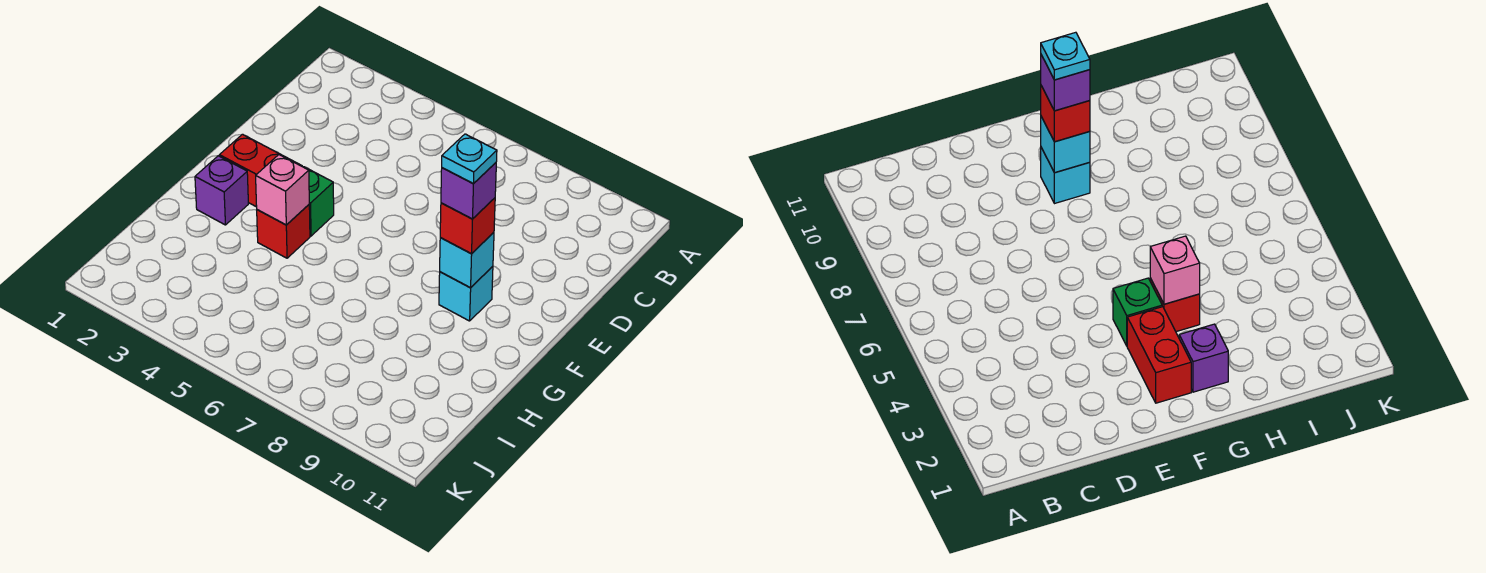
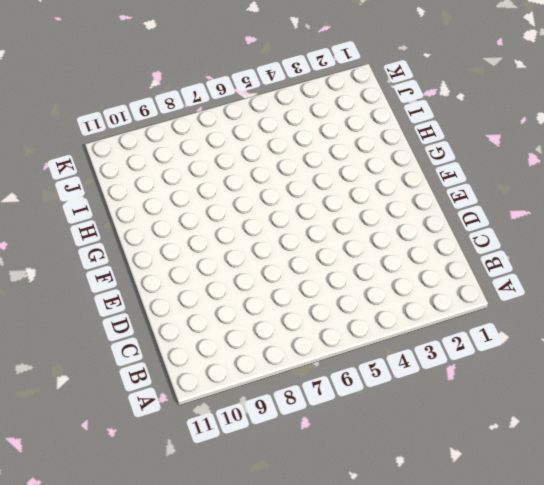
none -> red 1x2 brick [219,134,302,207]
none -> green 1x1 brick [304,167,334,236]

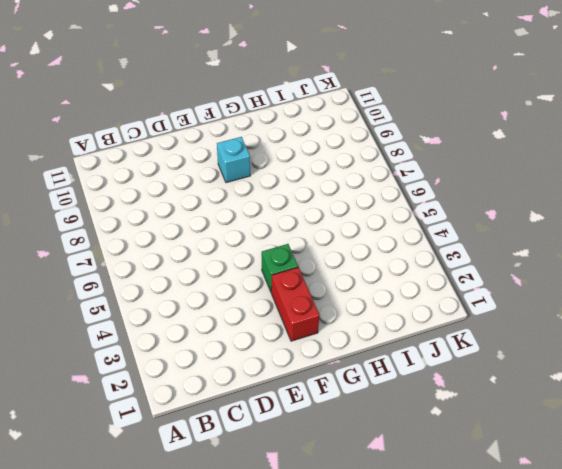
none -> purple 1x1 brick [195,156,248,225]
none -> red 1x1 brick [257,205,310,258]

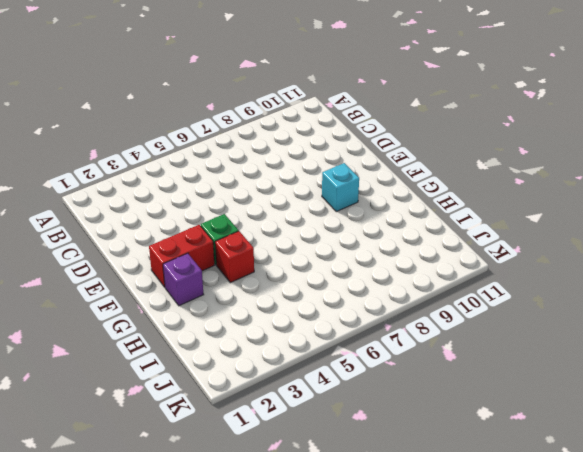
none -> cyan 1x1 brick [440,232,494,288]
none -> pink 1x1 brick [256,155,309,225]

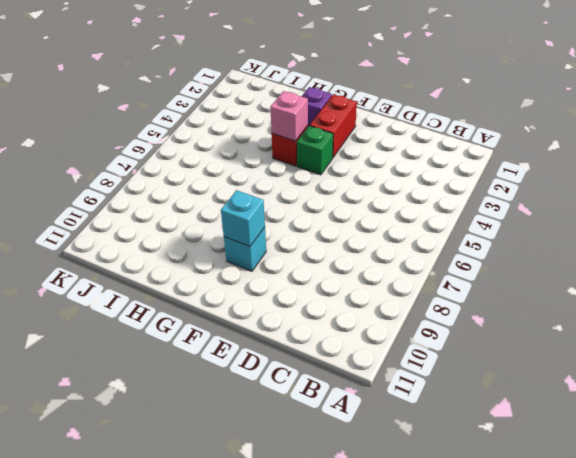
none -> red 1x1 brick [440,198,495,254]
none -> purple 1x1 brick [441,163,496,219]

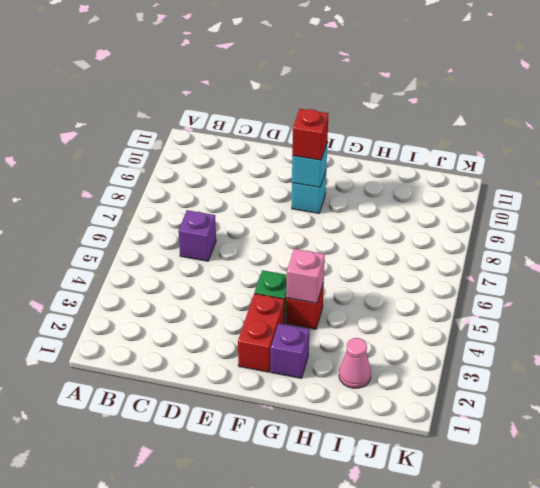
purple 1x1 brick [178,210,216,261] -> purple 1x1 brick moved to [441,163,496,219]
pink 1x1 cone [339,338,371,388] -> none
none -> cyan 1x1 plate [442,134,497,184]

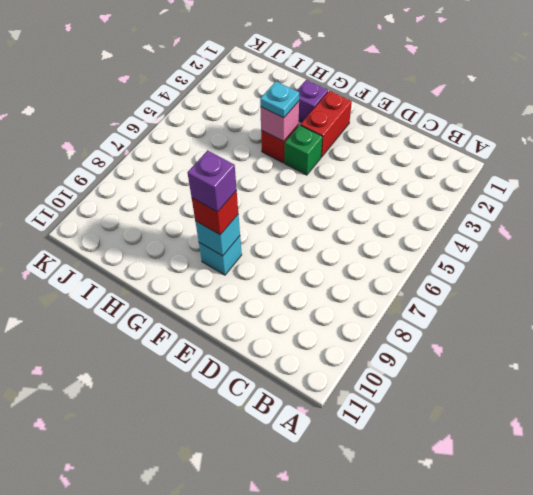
cyan 1x1 plate [260,81,299,118] -> cyan 1x1 plate moved to [442,134,497,184]

